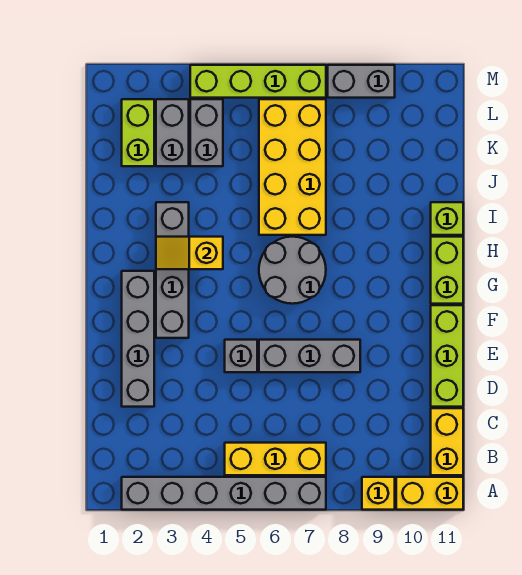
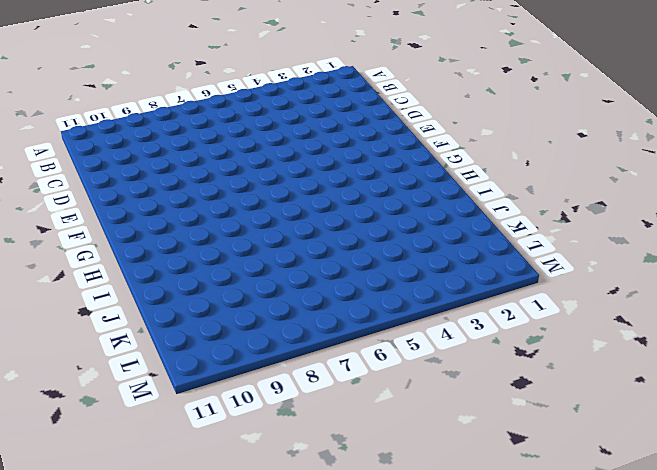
none -> grey 1x6 brick [122,477,326,510]
none -> yellow 1x1 brick [362,477,395,510]
none -> yellow 1x2 brick [396,477,463,510]

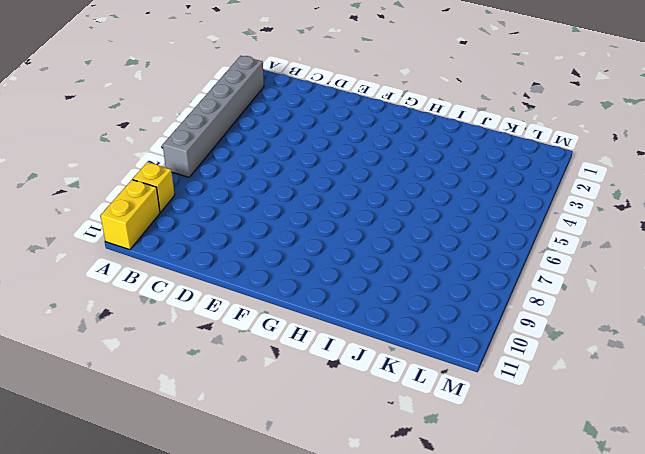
none -> yellow 1x3 brick [225,443,326,475]
none -> yellow 1x2 brick [431,408,463,475]
none -> grey 1x4 brick [122,271,154,407]

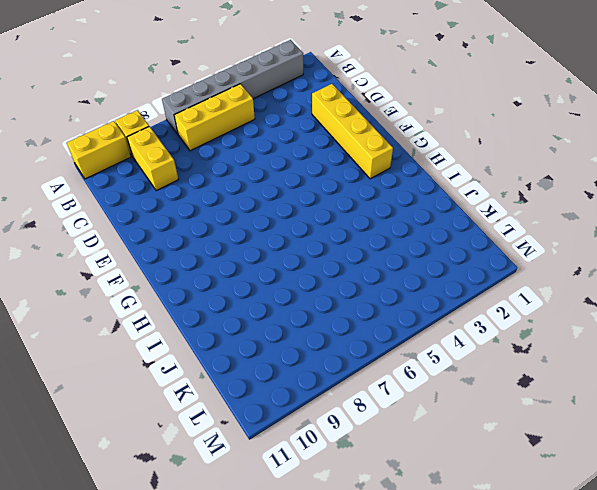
yellow 1x2 brick [127,126,178,191] -> yellow 1x2 brick moved to [431,408,463,475]
yellow 1x4 brick [312,84,393,179] -> grey 1x4 brick [122,271,154,407]
none -> lime 1x3 brick [431,305,463,407]
none -> grey 1x1 brick [225,340,257,372]
none -> grey 1x3 brick [259,340,360,372]

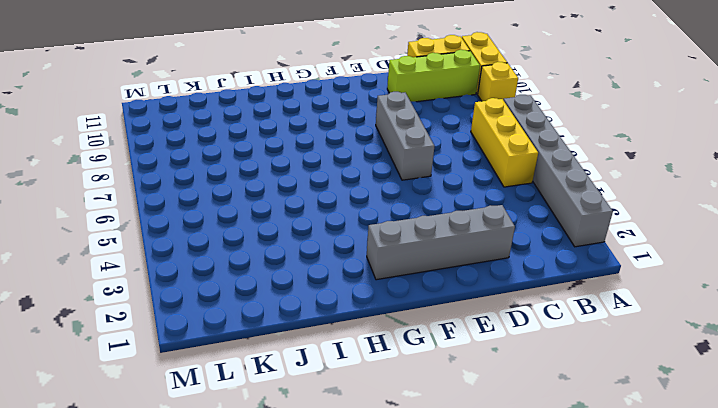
lime 1x3 brick [387,50,480,102] -> lime 1x3 brick moved to [431,305,463,407]
none -> grey 1x1 brick [225,340,257,372]
none -> grey 1x4 brick [156,202,189,338]
none -> grey 2x2 round brick [259,237,326,304]

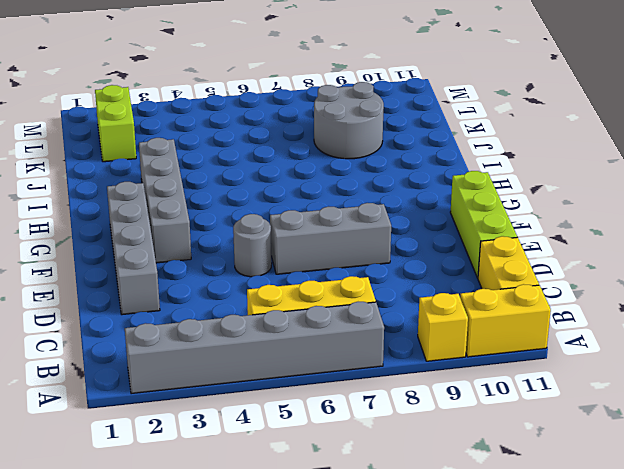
grey 1x1 round brick [233,214,272,277] -> grey 1x1 brick [225,340,257,372]
grey 2x2 round brick [314,82,384,159] -> grey 2x2 round brick moved to [259,237,326,304]
none -> lime 1x2 brick [431,237,463,304]
none -> yellow 2x4 brick [259,99,326,235]
none -> lime 1x1 brick [431,202,463,235]

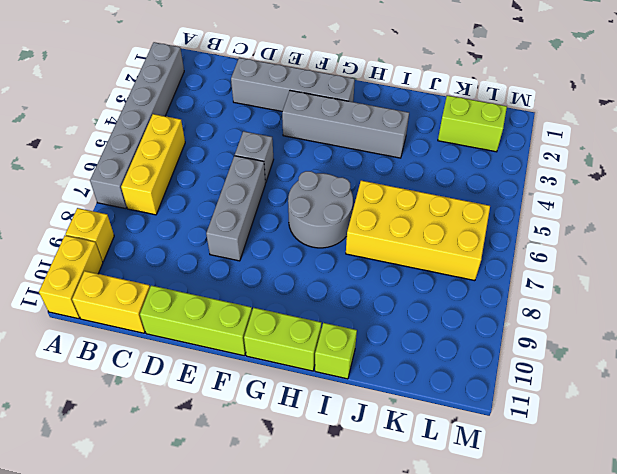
none -> grey 1x2 brick [156,99,189,166]
none -> grey 1x2 brick [190,99,223,166]
none -> lime 1x4 brick [190,65,326,98]

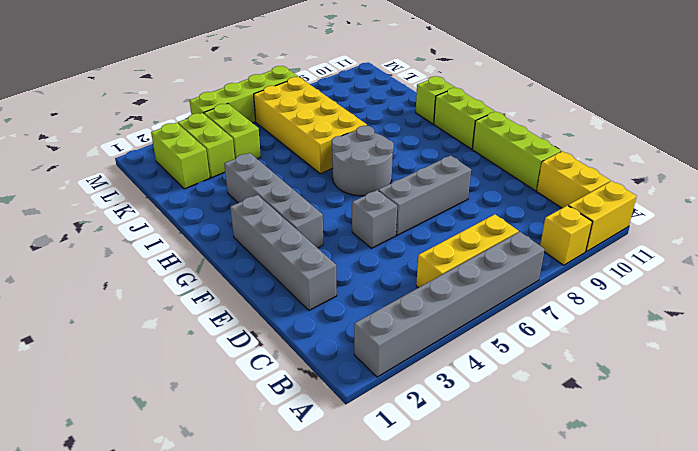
lime 1x2 brick [178,113,235,178] -> grey 1x2 brick [156,99,189,166]
lime 1x2 brick [204,104,261,159] -> grey 1x2 brick [190,99,223,166]
none -> grey 1x2 brick [328,65,395,98]
none -> yellow 1x2 slope [156,237,223,269]

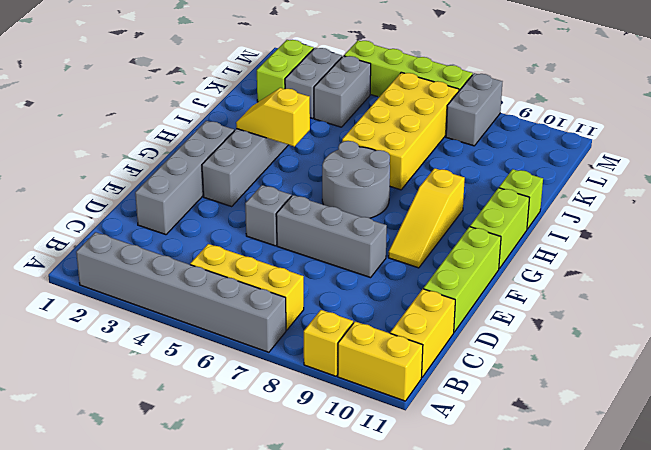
yellow 1x3 slope [388,168,465,268] -> none
grey 1x2 brick [446,73,502,146] -> grey 1x2 brick turned to [328,65,395,98]

